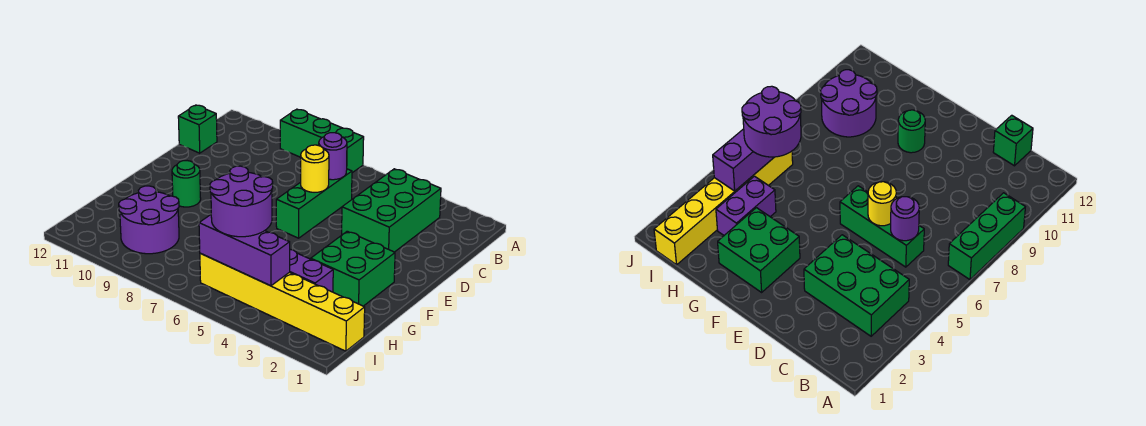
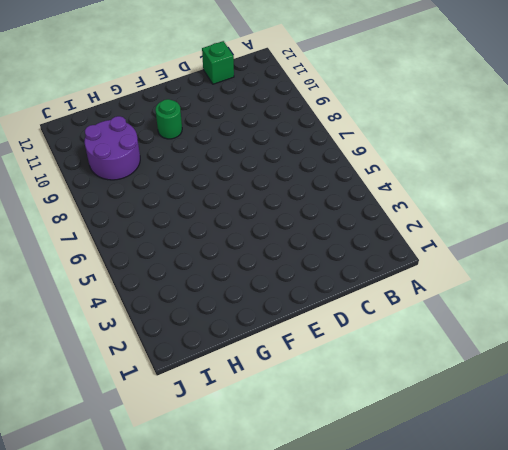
none -> green 1x3 brick [280,109,364,173]
none -> green 2x3 brick [342,169,441,252]
none -> green 1x3 brick [276,169,352,238]

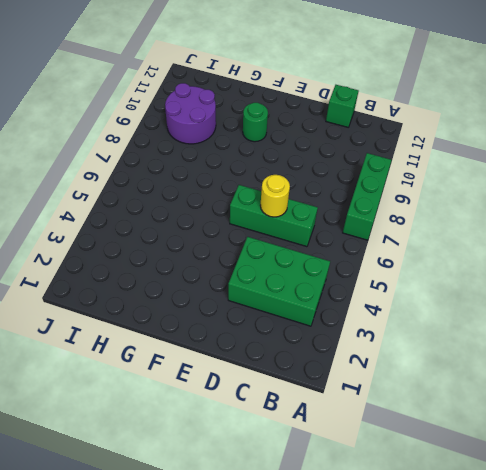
none -> green 2x2 brick [311,231,395,306]
none -> purple 1x2 brick [290,249,333,292]
none -> yellow 1x6 brick [200,253,365,351]

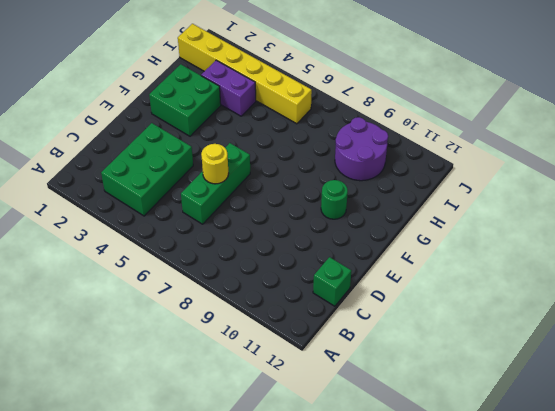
none -> green 1x3 brick [280,109,364,173]
none -> purple 1x1 round brick [319,133,347,180]
none -> purple 1x3 brick [199,215,290,286]

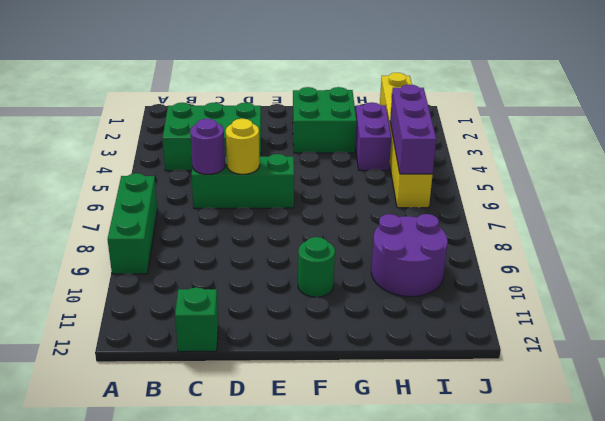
none -> purple 2x2 round brick [210,166,273,237]

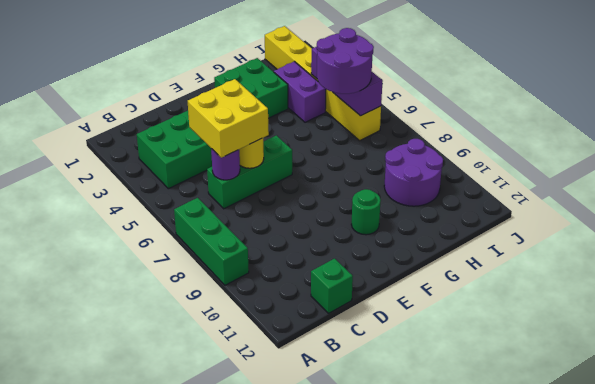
yellow 2x2 brick [188,79,269,158] -> none

